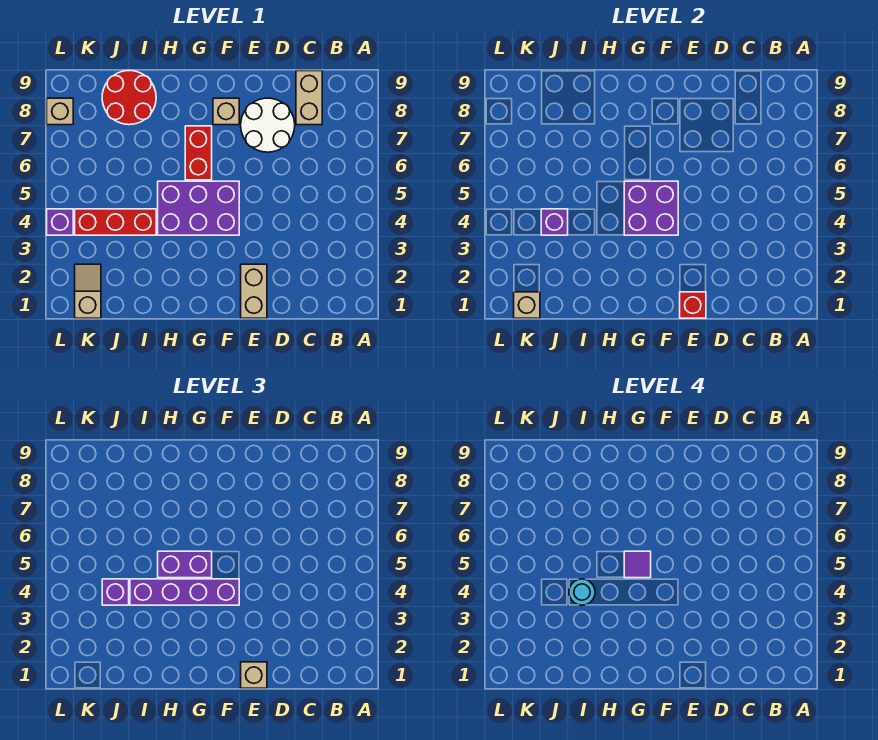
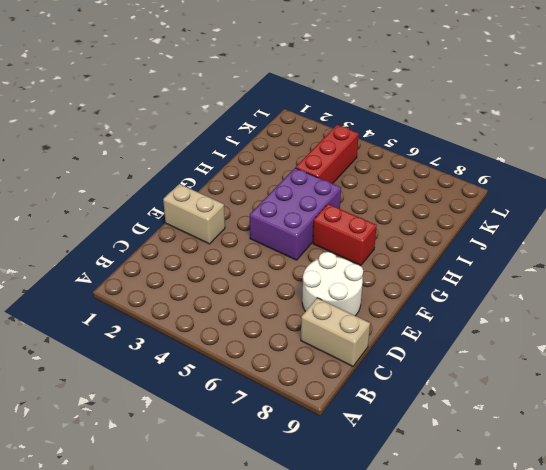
none -> tan 1x1 brick [213,98,239,125]
none -> red 2x2 round brick [102,71,156,125]
none -> tan 1x2 slope [75,264,101,318]

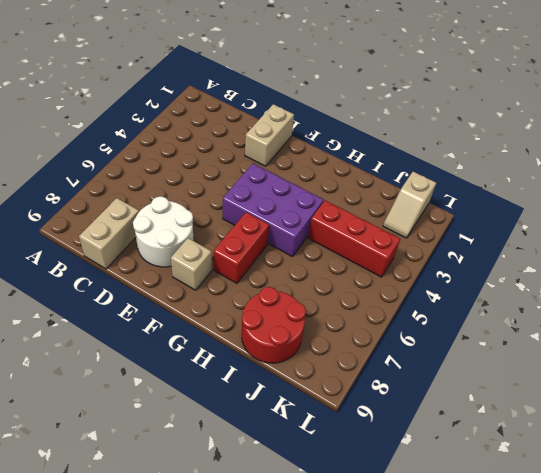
none -> purple 1x1 brick [47,209,73,235]
none -> tan 1x1 brick [47,98,73,125]
none -> red 1x1 brick [680,292,706,318]

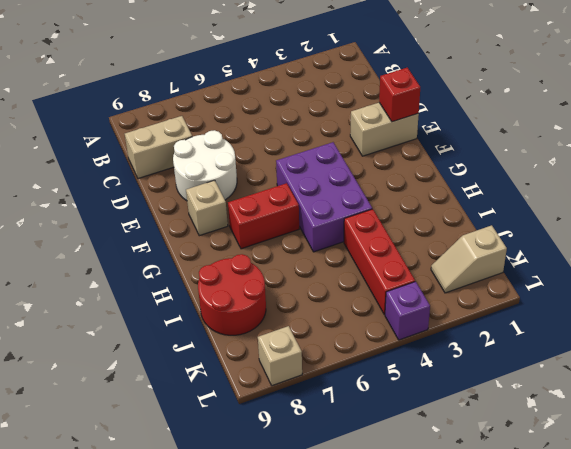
none -> purple 2x2 brick [624,181,678,235]
none -> purple 1x1 brick [541,209,568,235]
none -> tan 1x1 brick [514,292,540,318]

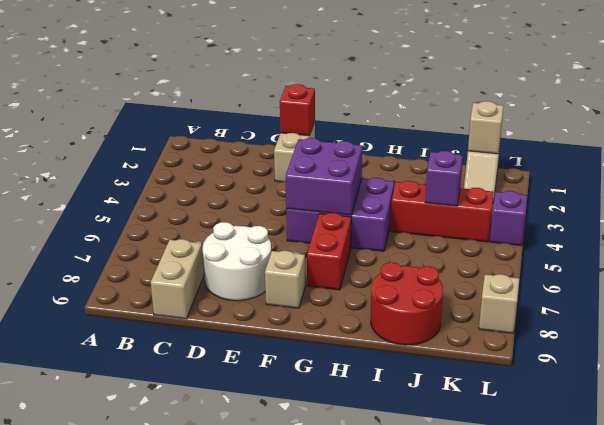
none -> tan 1x1 brick [241,662,267,688]
none -> purple 1x4 brick [130,579,239,605]
none -> purple 1x2 brick [158,551,212,578]

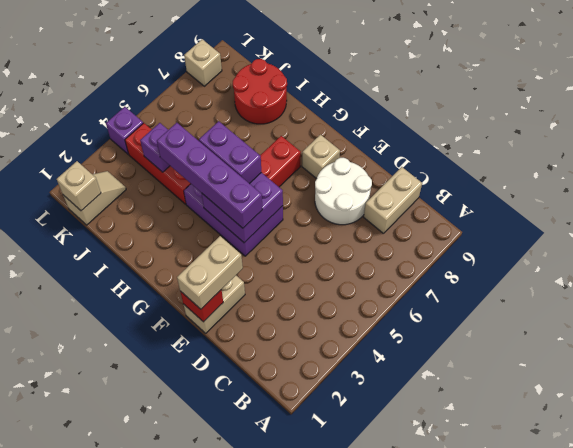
tan 1x2 brick [177,236,243,309] -> tan 1x1 brick [241,662,267,688]
none -> purple 1x1 brick [102,579,129,605]
none -> purple 1x1 tile [624,551,651,578]
none -> cyan 1x1 round brick [569,579,595,605]

